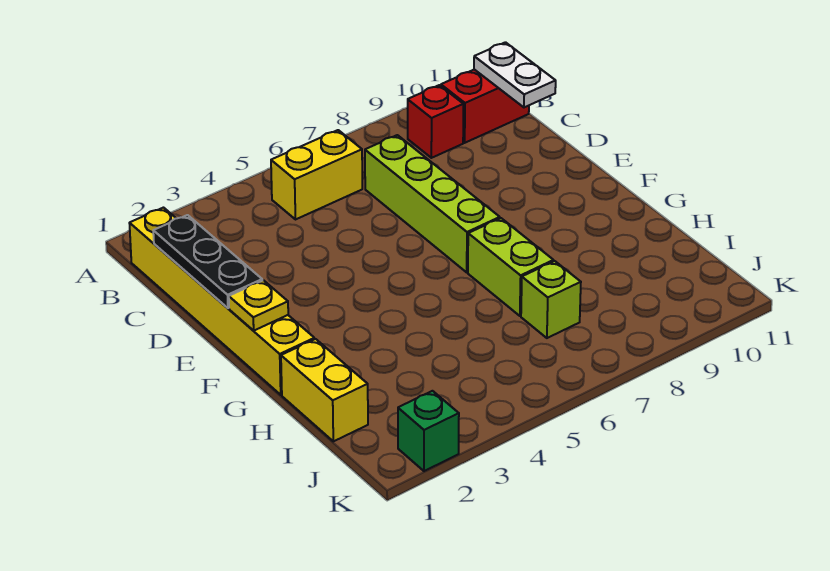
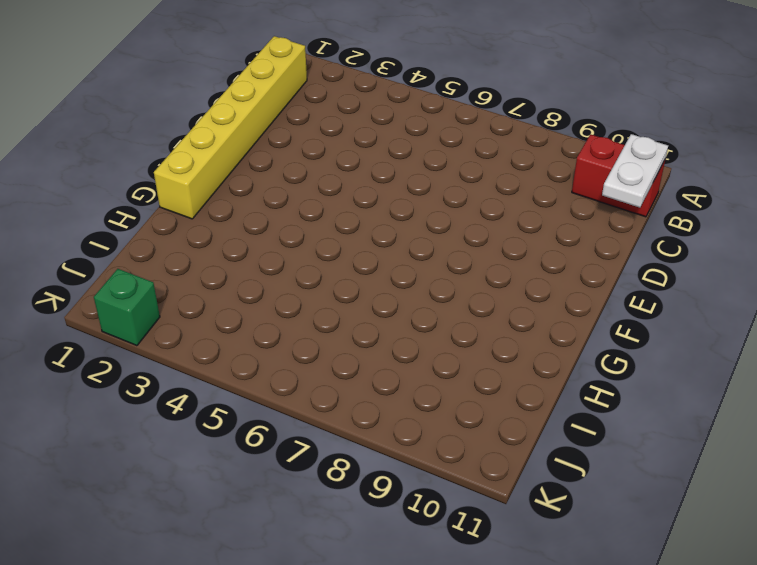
none -> yellow 1x2 brick [271,130,362,220]
none -> red 1x1 brick [408,85,463,158]
none -> lime 1x4 brick [365,135,500,272]

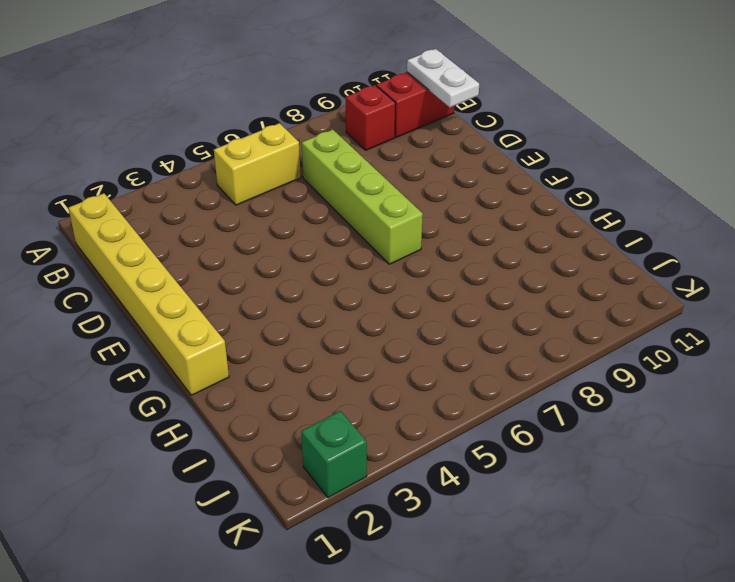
none -> lime 1x2 brick [468,218,553,316]
none -> yellow 1x2 brick [281,339,368,441]
none -> lime 1x1 brick [521,261,581,338]

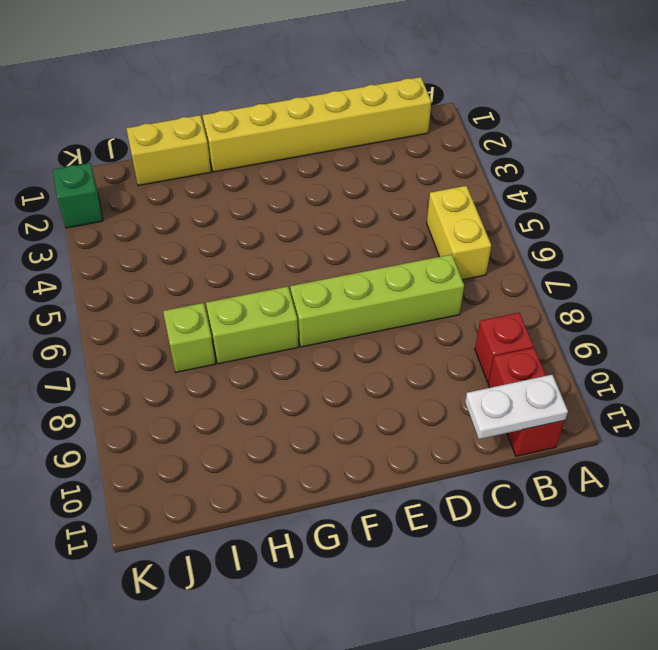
none -> black 1x3 plate [153,215,262,308]
none -> yellow 1x1 plate [229,280,288,330]

